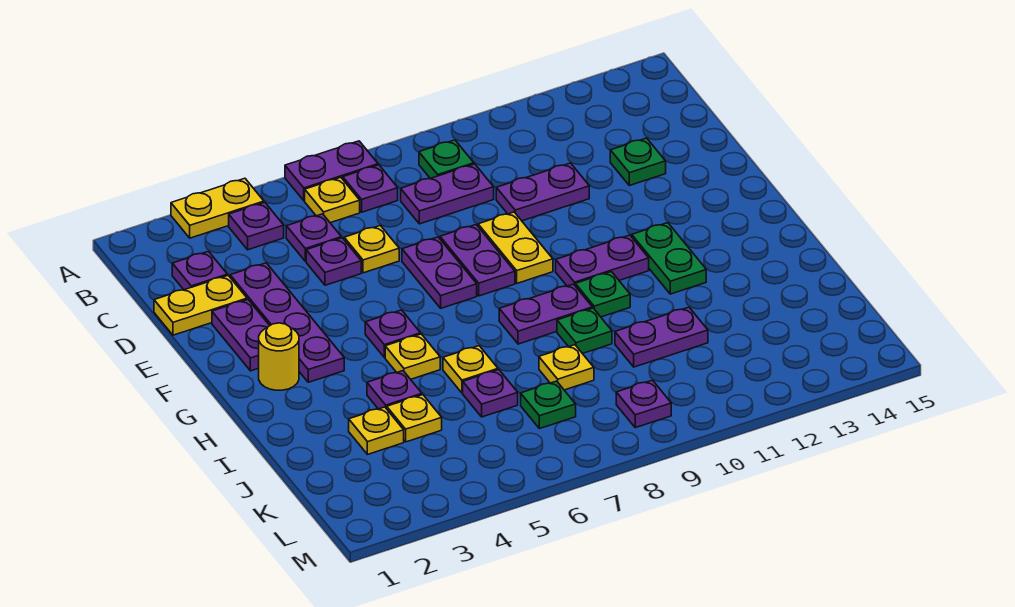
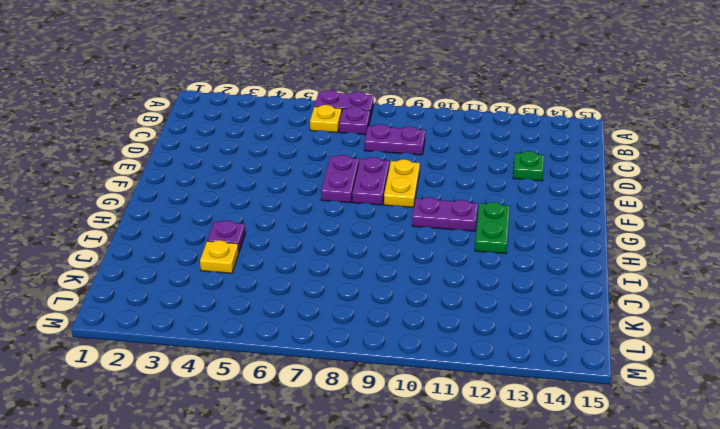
none -> yellow 1x2 plate [171,178,264,238]
none -> purple 1x1 plate [229,202,284,250]
none -> green 1x1 plate [419,140,474,178]
none -> purple 1x1 plate [172,251,227,290]

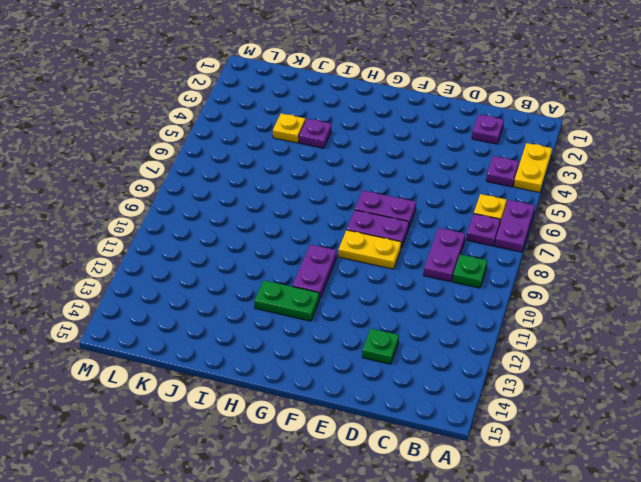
none -> purple 1x1 plate [286,214,341,261]
none -> yellow 1x2 plate [154,275,247,335]
none -> purple 1x4 plate [230,263,344,382]
none -> purple 1x1 plate [306,238,361,285]

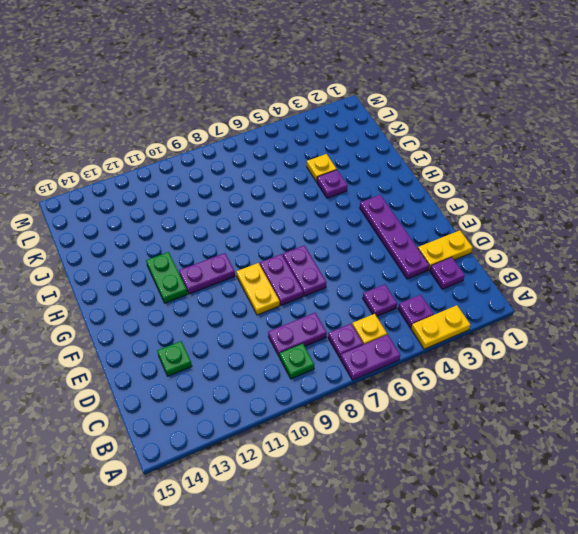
none -> purple 1x1 plate [306,238,361,285]
none -> yellow 1x1 plate [344,225,399,273]
none -> purple 1x2 plate [496,163,589,221]
none -> purple 1x2 plate [212,300,270,371]

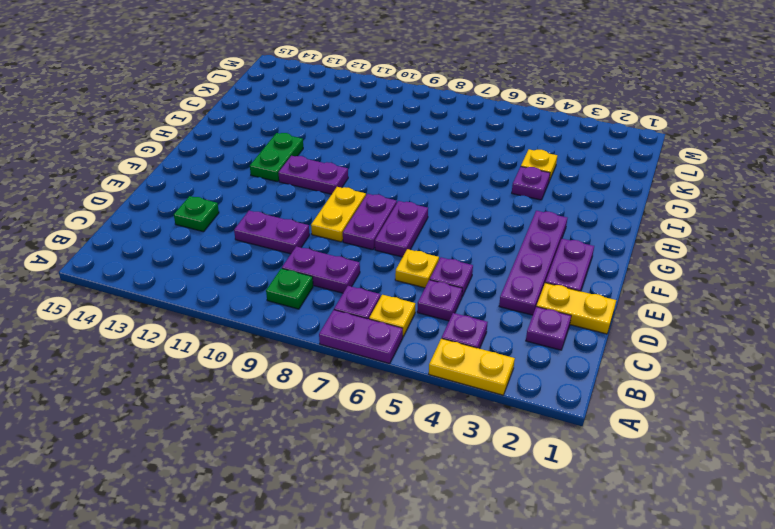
none -> yellow 1x1 round brick [259,323,299,390]
none -> purple 1x1 plate [365,310,421,357]
none -> yellow 1x1 plate [385,334,440,379]
none -> purple 1x2 plate [499,284,592,344]

